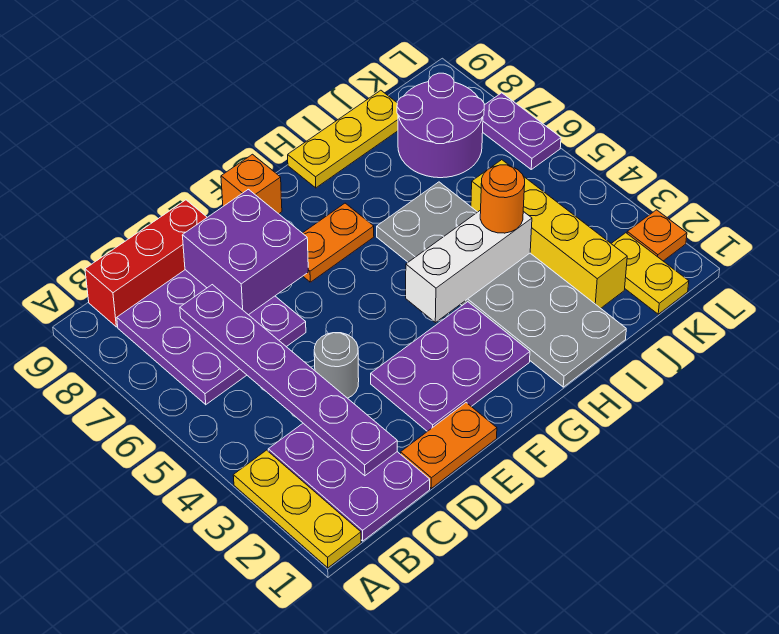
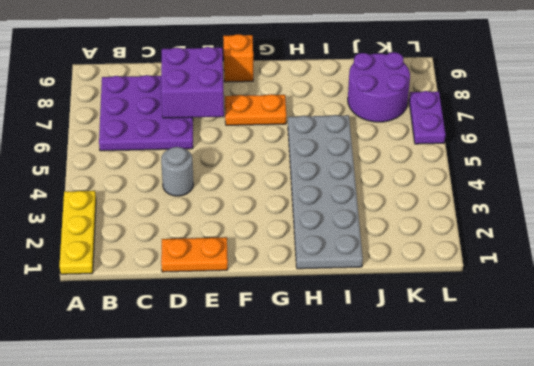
none -> purple 2x3 plate [268,423,430,541]
none -> red 1x3 brick [85,200,207,327]
none -> purple 2x3 plate [371,302,530,431]

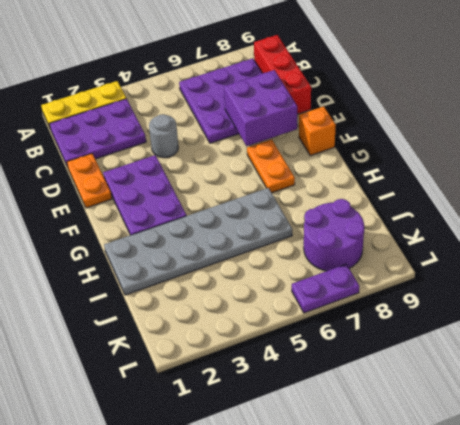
none -> yellow 1x3 plate [288,90,398,188]
none -> yellow 1x4 brick [471,160,627,308]
none -> yellow 1x2 plate [611,233,689,314]

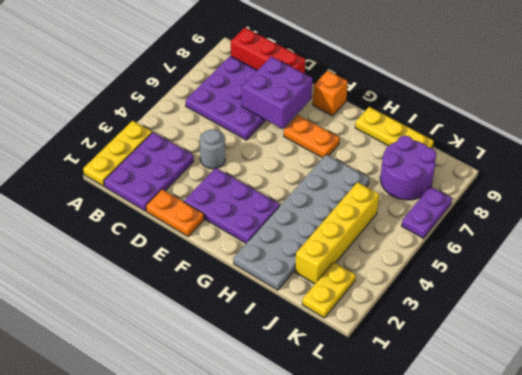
none -> orange 1x1 plate [627,210,687,261]
none -> purple 1x6 plate [180,285,397,476]
none -> white 1x3 brick [406,210,532,323]

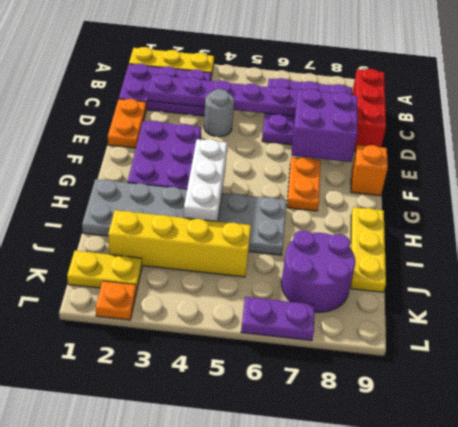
none -> orange 1x1 round brick [480,165,525,233]

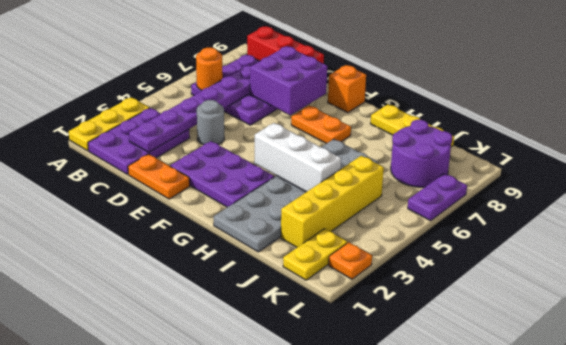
orange 1x1 round brick [196,48,223,90] -> orange 1x1 round brick moved to [480,165,525,233]

